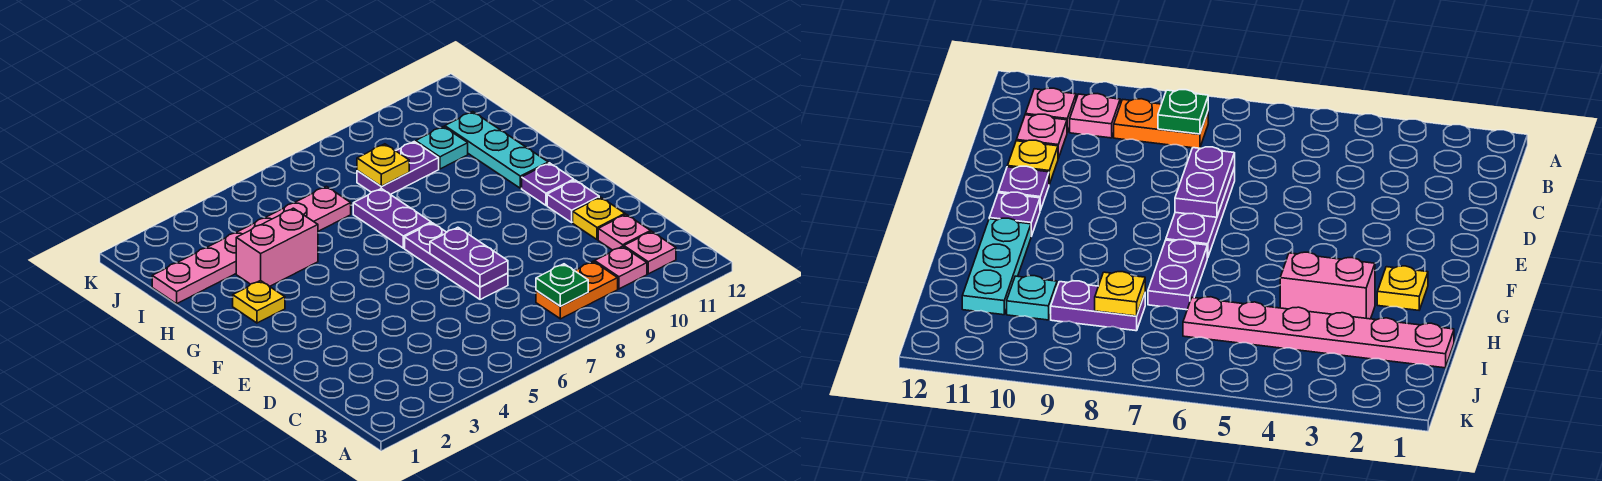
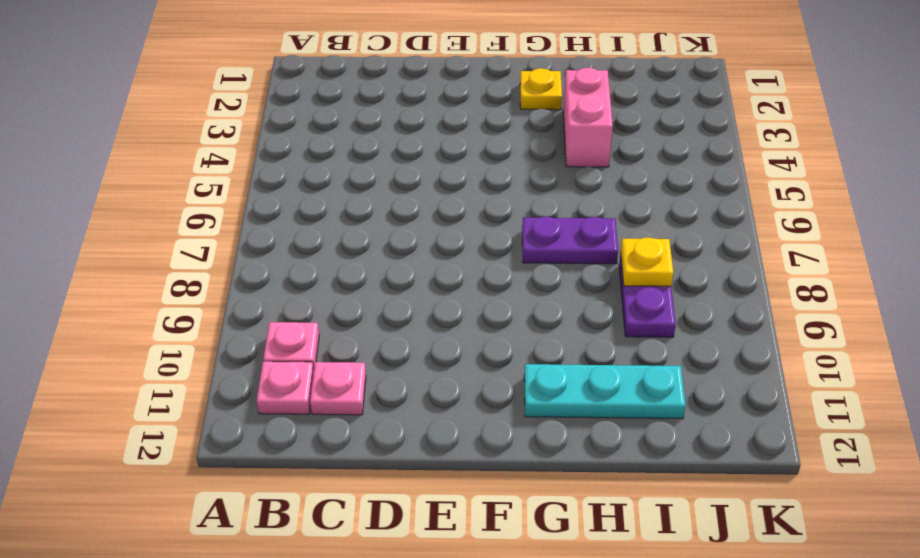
none -> orange 1x2 plate [536,261,618,319]
none -> purple 1x3 plate [405,223,508,300]
none -> yellow 1x1 plate [573,197,625,240]

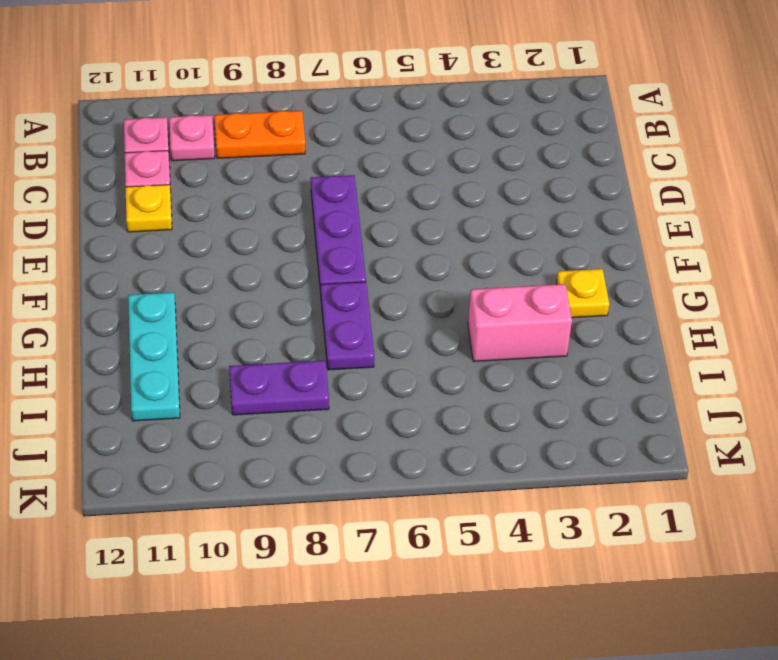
none -> purple 1x1 plate [547,180,599,222]
none -> purple 1x1 plate [522,163,574,205]
none -> pink 1x6 plate [152,186,351,304]

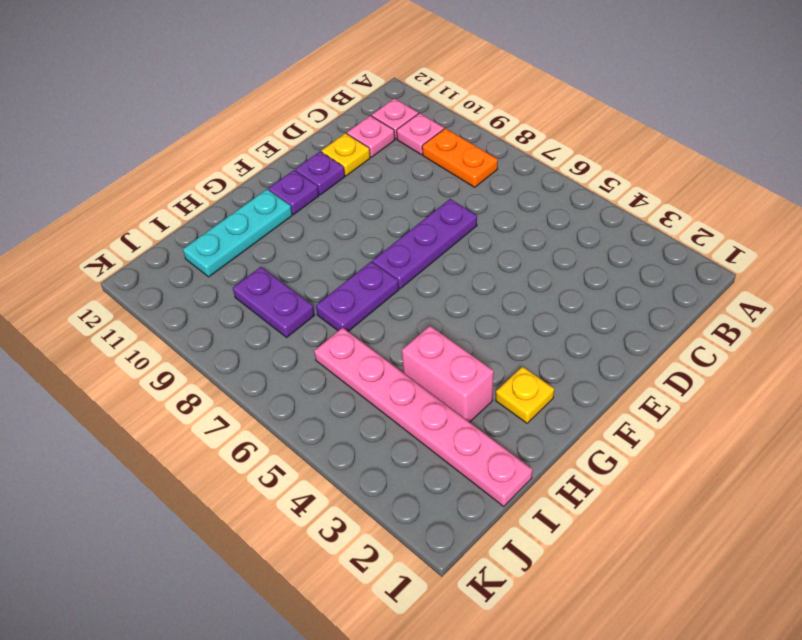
none -> cyan 1x1 plate [416,127,468,169]
none -> green 1x1 plate [536,264,588,306]
none -> purple 1x2 plate [430,227,508,287]

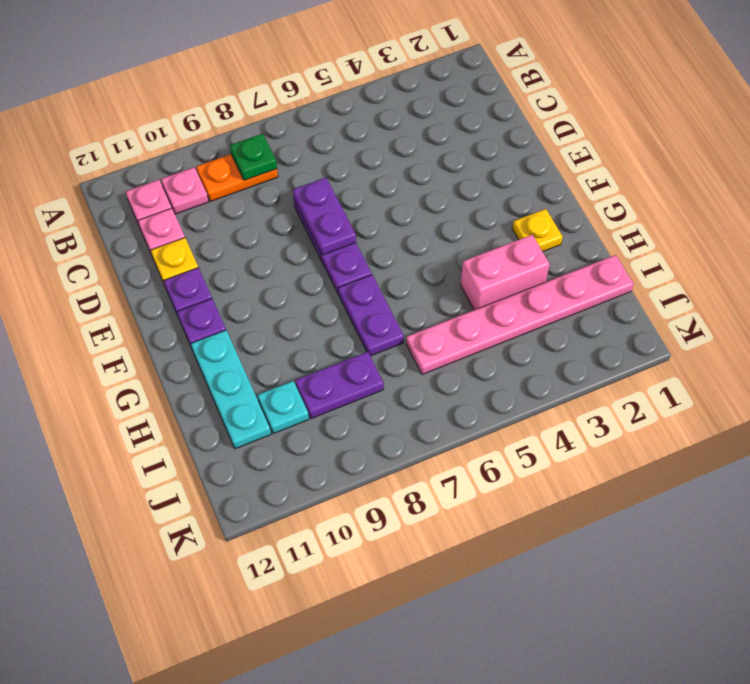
none -> yellow 1x1 plate [357,144,409,186]

